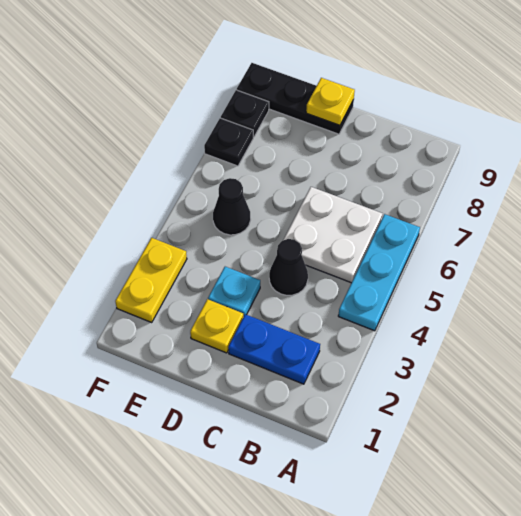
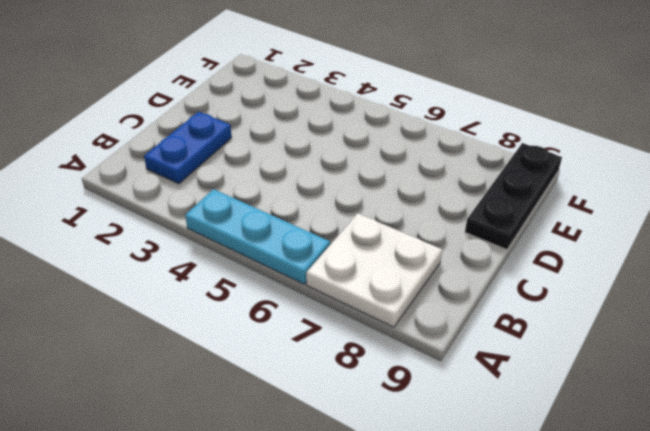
white 2x2 plate [306,213,442,327] -> white 2x2 plate moved to [283,187,383,283]
none -> black 1x1 cone [269,239,308,295]
none -> yellow 1x1 plate [190,299,243,353]
none -> cyan 1x1 plate [208,267,260,317]

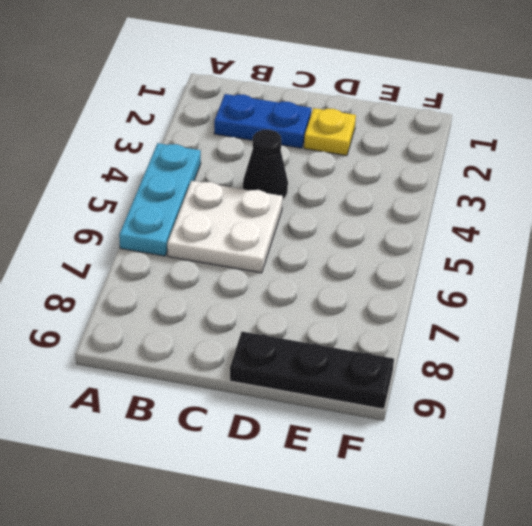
none -> cyan 1x1 plate [208,267,260,317]
none -> black 1x1 cone [213,178,251,235]
none -> yellow 1x2 plate [115,238,187,322]

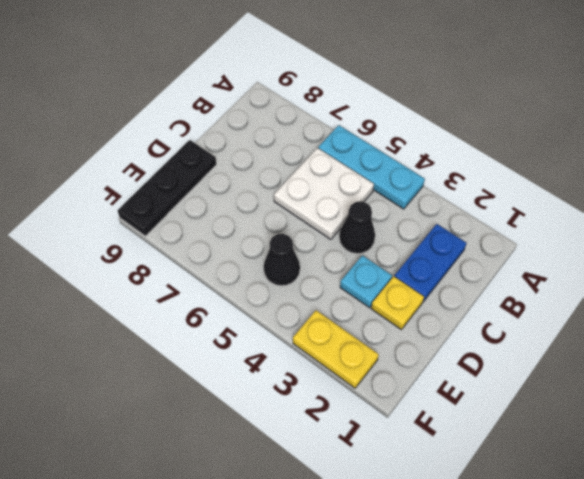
none -> black 1x1 plate [204,118,253,166]
none -> black 1x1 plate [221,90,269,137]
none -> yellow 1x1 plate [306,78,355,125]

